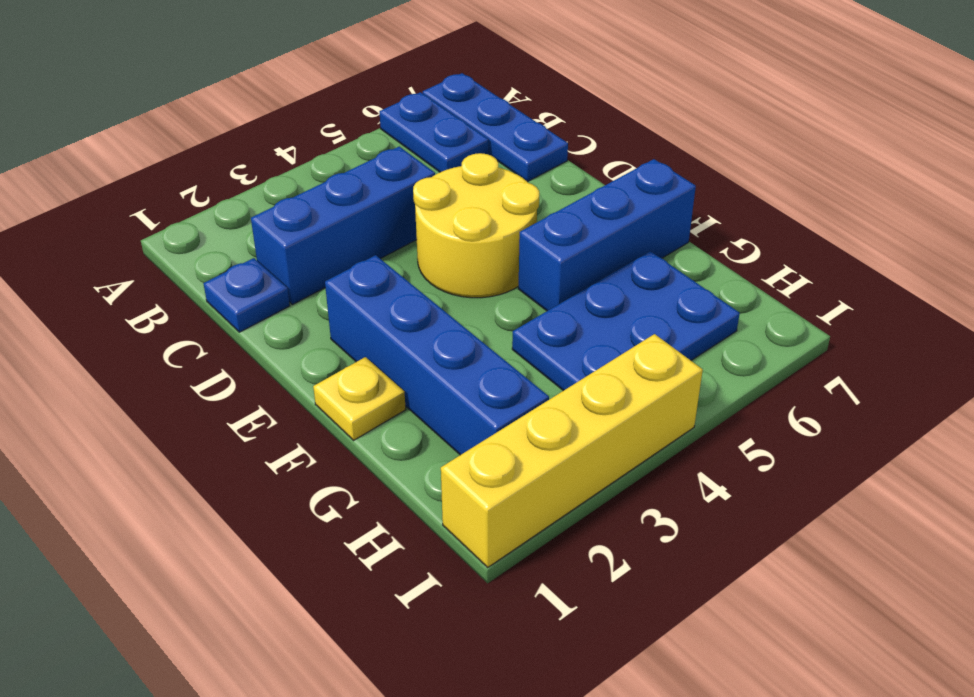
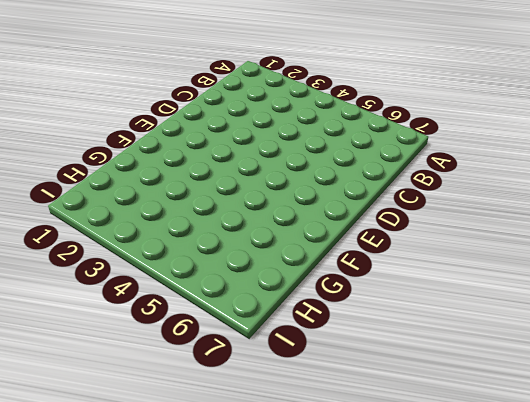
none -> blue 1x2 plate [380,92,489,172]
none -> blue 1x3 plate [423,73,568,182]

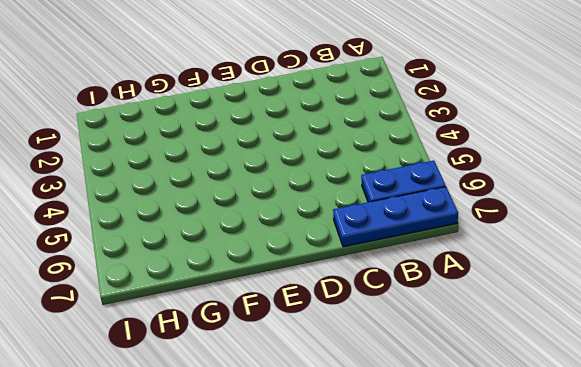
none -> blue 1x1 plate [203,258,290,332]
none -> blue 1x3 brick [251,147,435,305]

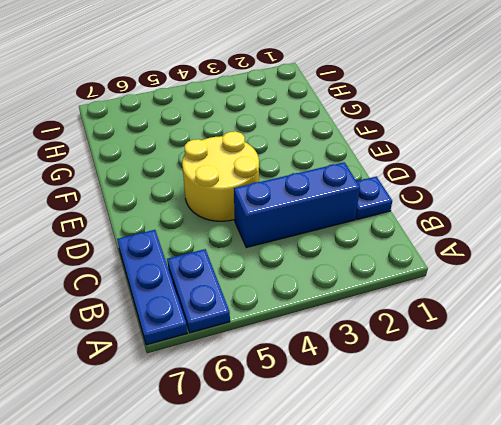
none -> blue 1x4 brick [325,255,549,455]
none -> yellow 1x1 plate [313,357,406,440]

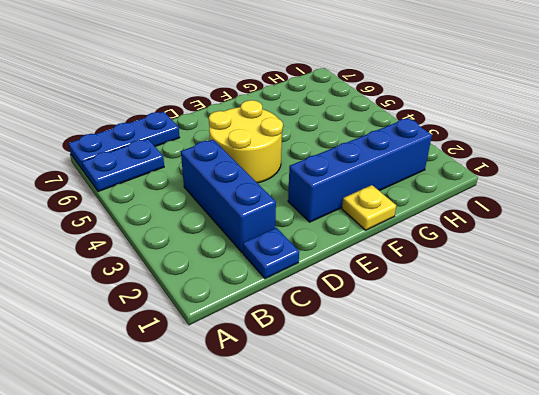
none -> blue 1x3 brick [518,159,696,311]
none -> blue 2x3 plate [512,251,740,391]

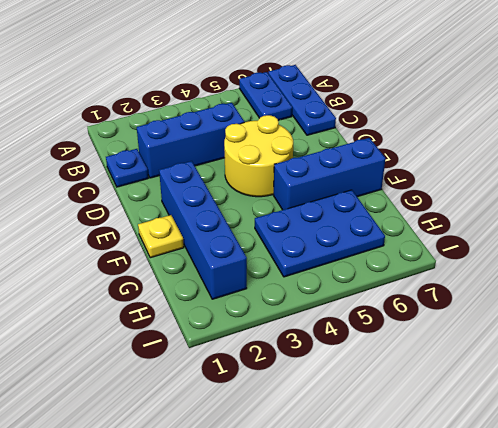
none -> yellow 1x4 brick [441,334,703,567]

